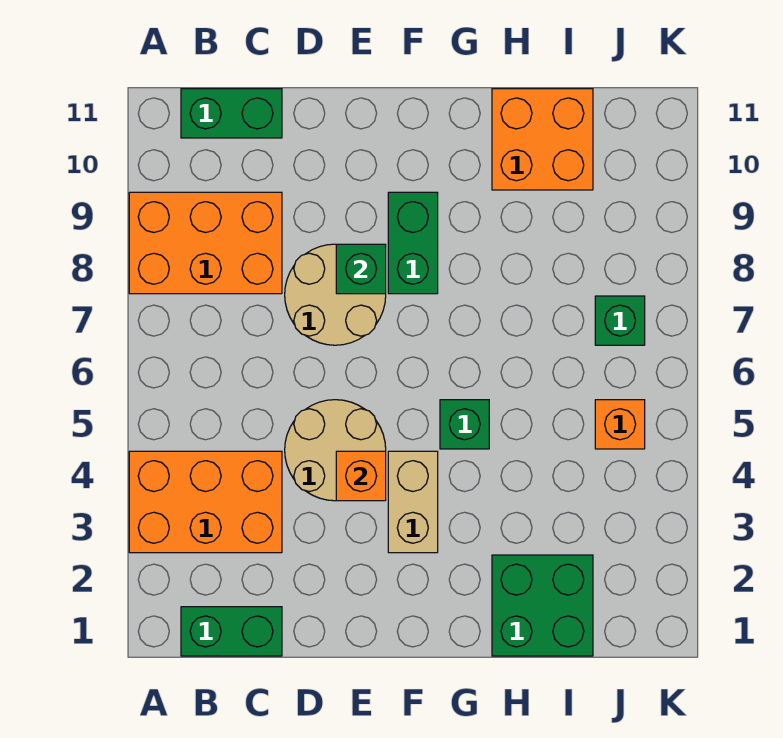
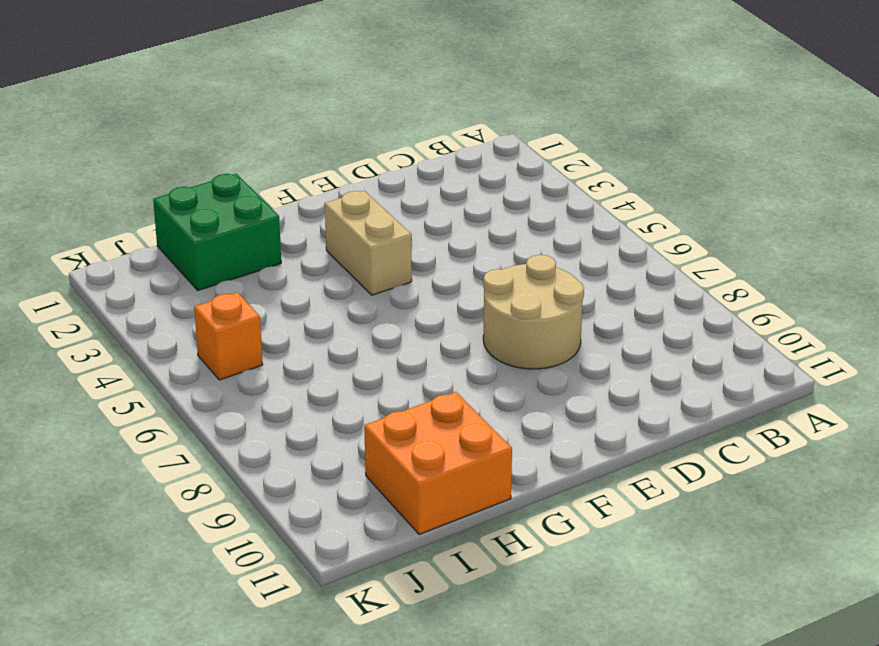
none -> orange 2x3 brick [129,451,282,553]
none -> orange 2x3 brick [129,192,282,294]
none -> green 1x2 brick [181,607,282,656]

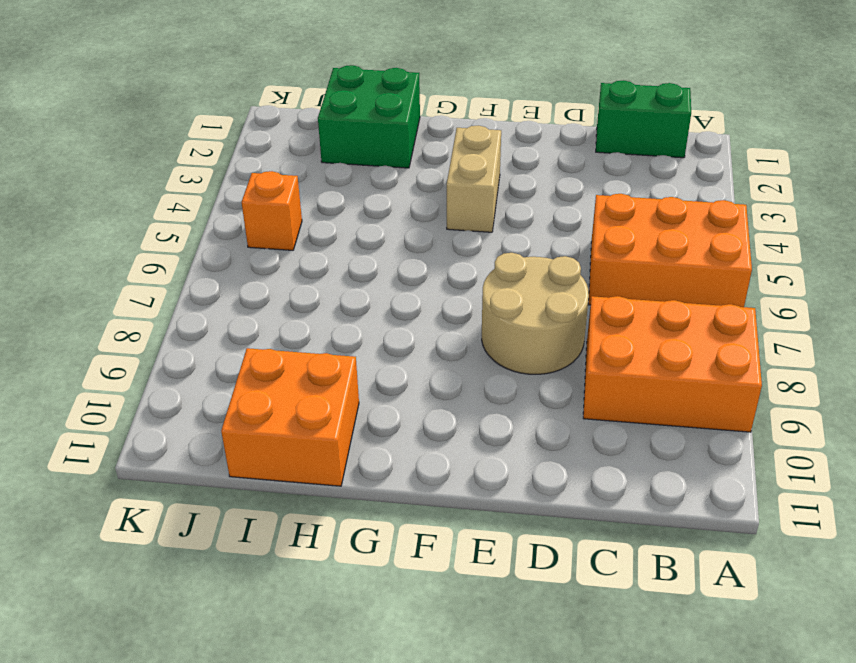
orange 2x3 brick [589,194,752,307] -> orange 2x3 brick moved to [129,451,282,553]
none -> green 1x2 brick [181,89,282,138]
none -> tan 2x2 round brick [285,400,386,501]
none -> green 1x2 brick [388,192,438,294]

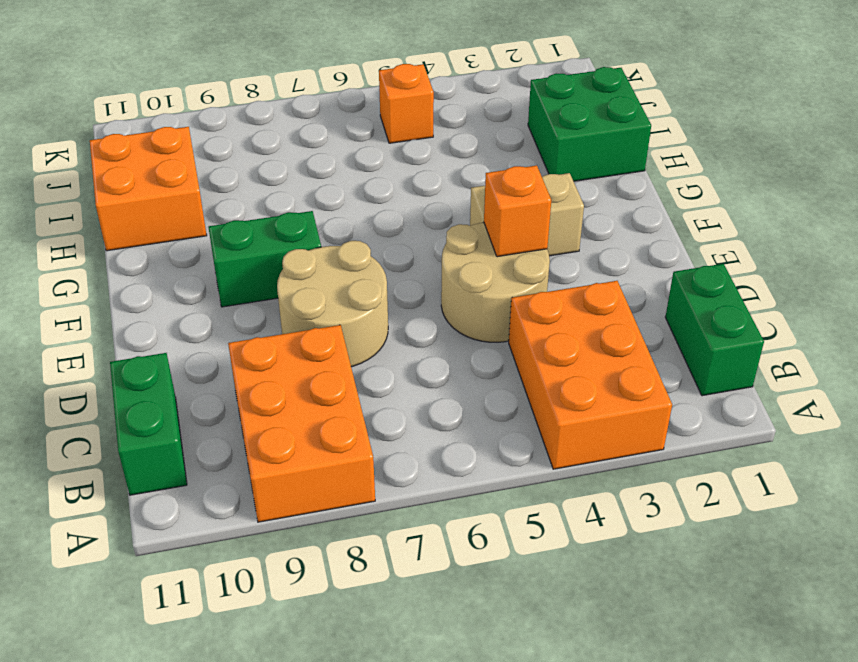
none -> green 1x1 brick [440,400,489,449]
none -> green 1x1 brick [595,296,645,345]
none -> green 1x1 brick [336,244,386,294]

